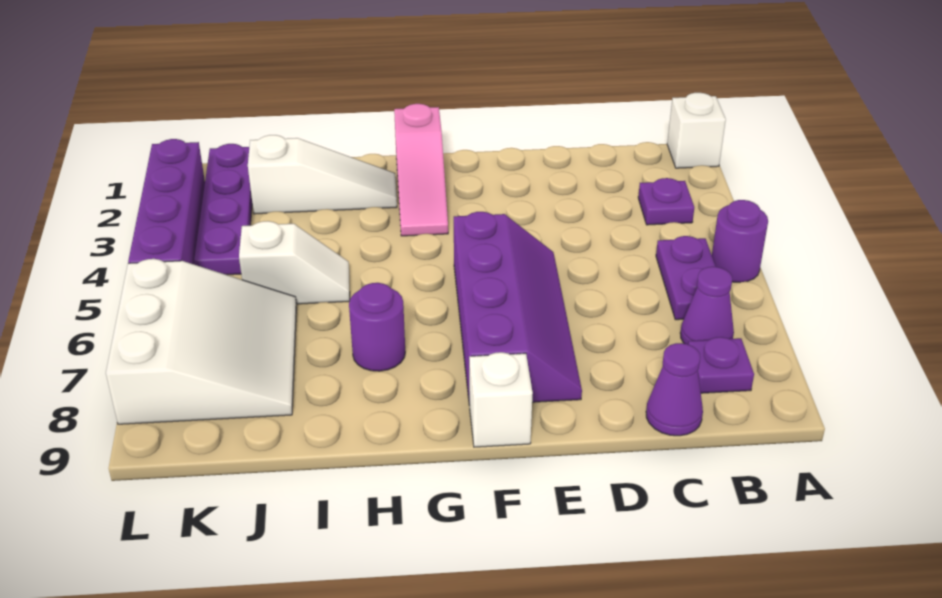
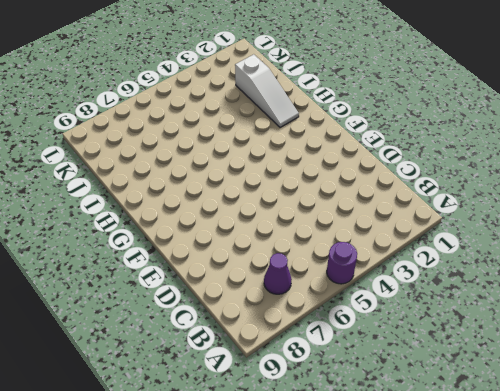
none -> white 1x1 brick [667,93,726,168]
none -> purple 1x1 plate [638,178,694,225]
none -> purple 1x2 plate [656,236,716,320]

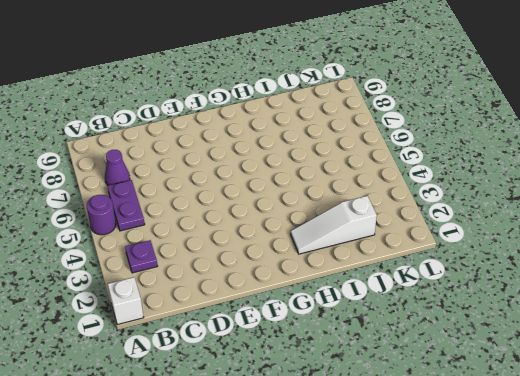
none -> purple 1x1 plate [688,337,754,393]
none -> purple 1x1 cone [646,343,703,436]
none -> purple 2x4 slope [454,212,582,405]

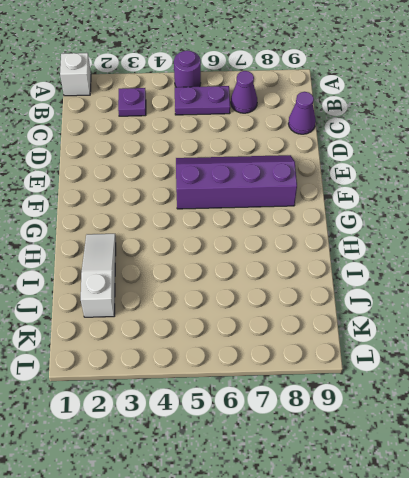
none -> purple 1x1 plate [688,337,754,393]
none -> white 1x1 brick [469,352,533,447]
none -> pink 1x3 slope [394,104,448,236]

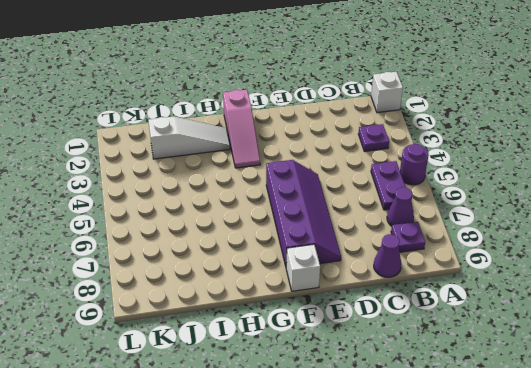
none -> purple 1x1 round brick [349,283,405,371]
none -> white 1x2 slope [239,221,350,304]
none -> white 3x3 slope [106,259,296,424]

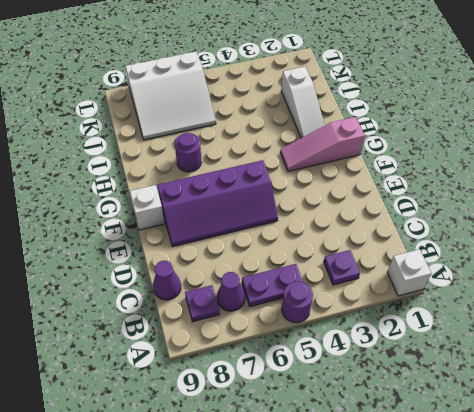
none -> white 1x2 slope [239,221,350,304]
none -> purple 1x4 plate [194,144,252,275]
none -> purple 1x4 brick [128,139,205,265]

